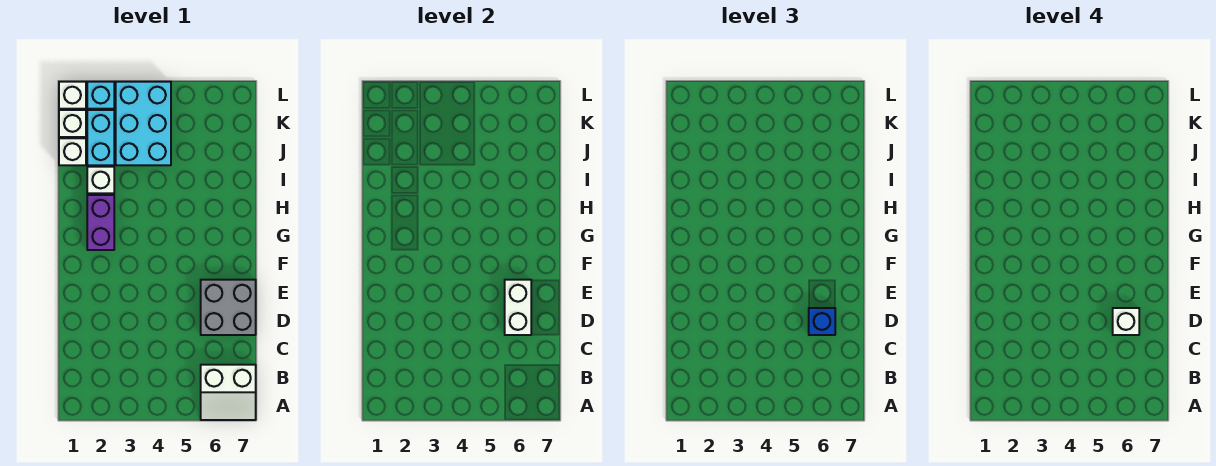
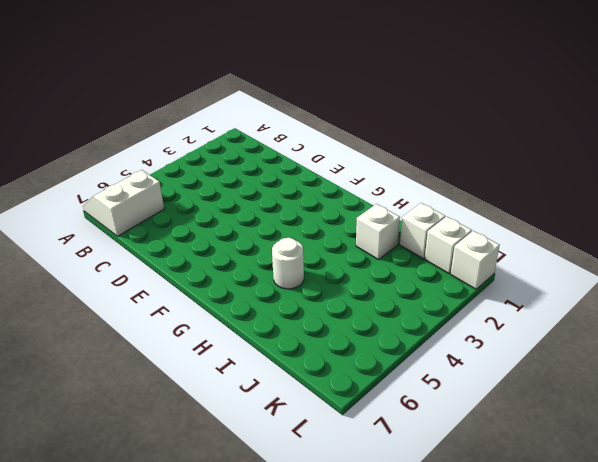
white 1x1 round brick [272,238,304,289] -> none
none -> grey 2x2 brick [201,280,256,335]
none -> purple 1x2 brick [87,195,114,250]
none -> cyan 1x2 brick [87,110,114,165]

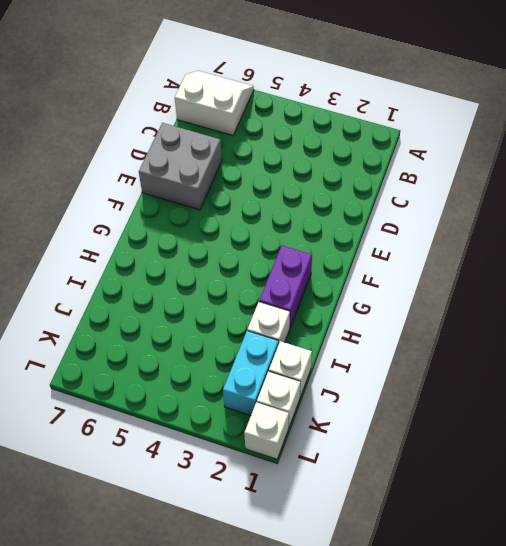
none -> cyan 2x3 brick [116,82,171,165]
none -> cyan 1x1 brick [87,82,114,109]
none -> white 1x2 brick [505,280,531,335]

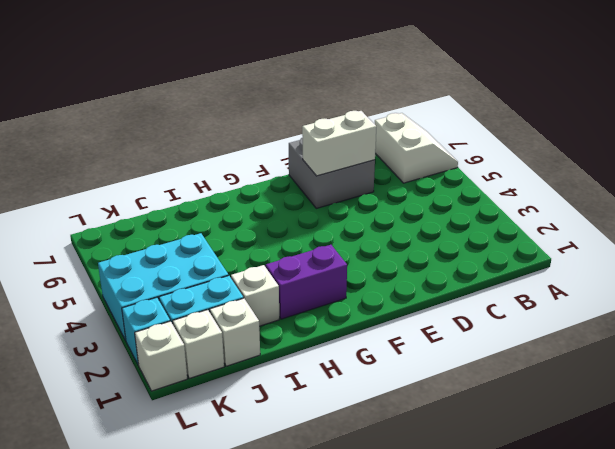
none -> blue 1x1 brick [809,308,835,335]
none -> white 1x1 brick [1113,308,1139,335]

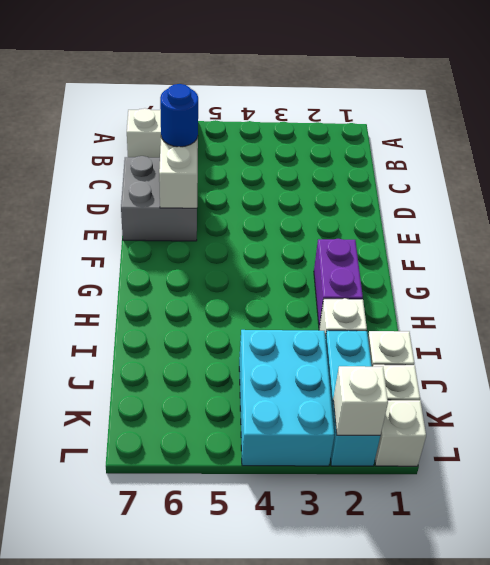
blue 1x1 round brick [160,84,198,147] -> blue 1x1 brick [809,308,835,335]
white 1x1 brick [333,366,388,435] -> white 1x1 brick moved to [1113,308,1139,335]

